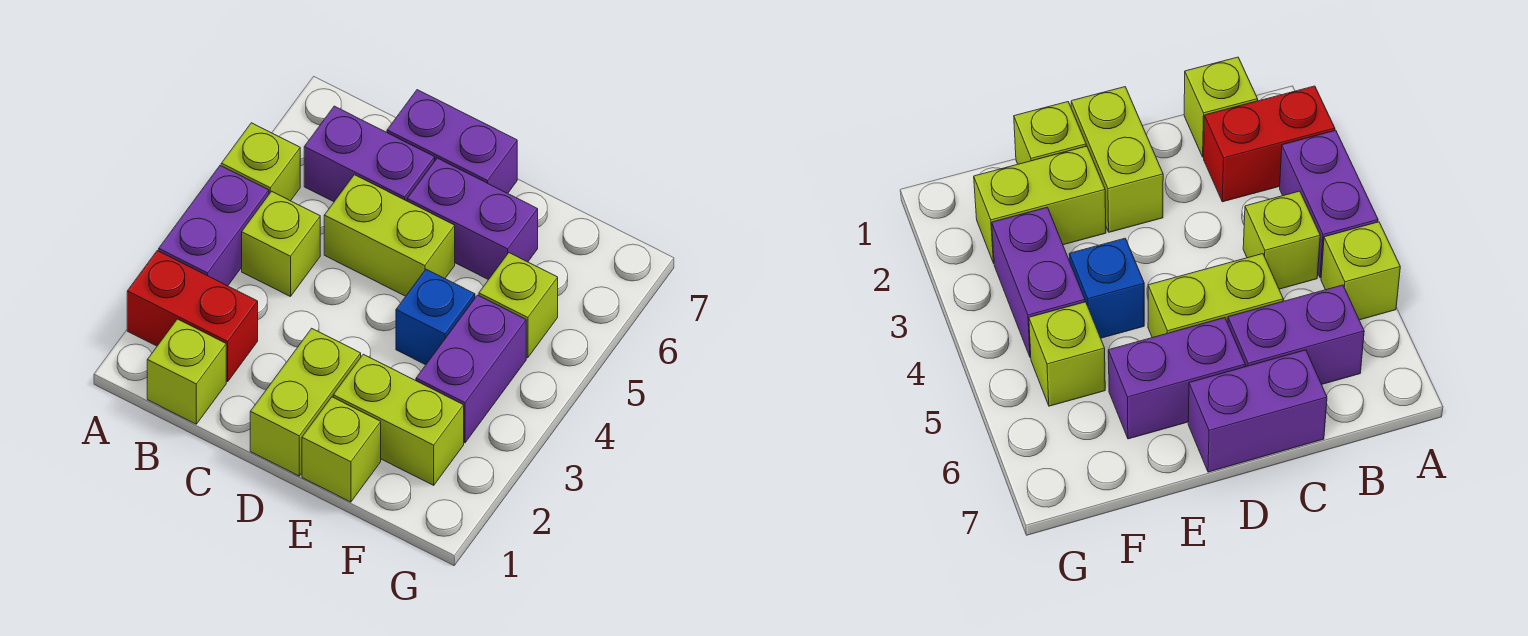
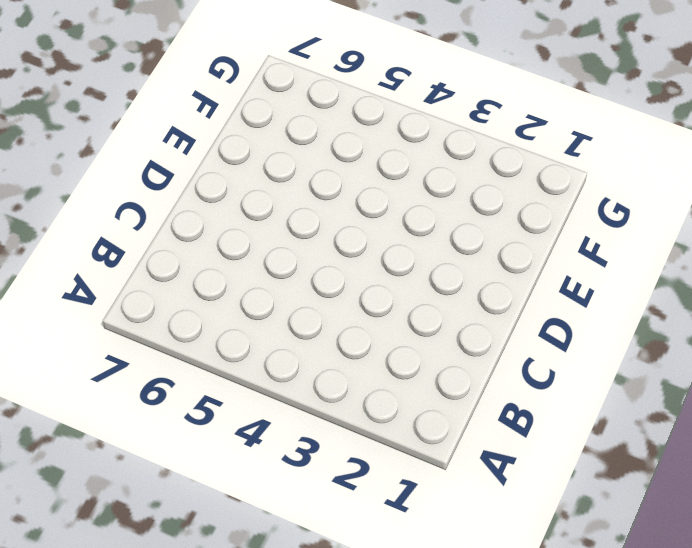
none -> red 1x2 brick [127,251,258,382]
none -> purple 1x2 brick [159,166,269,286]
none -> lime 1x1 brick [221,123,300,201]

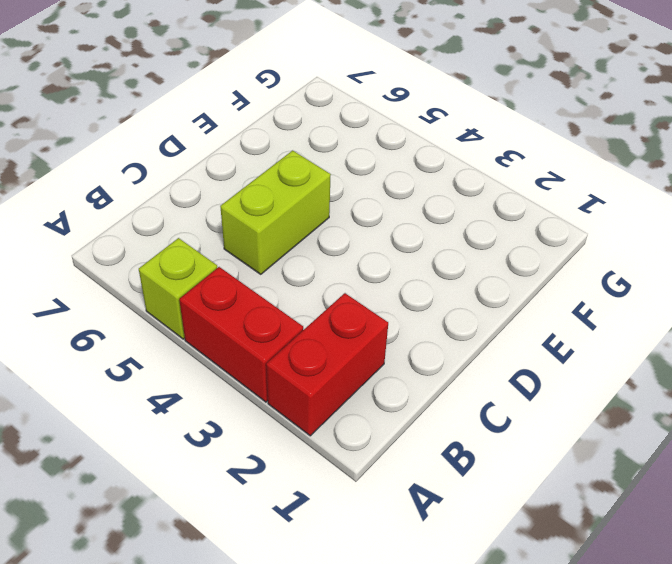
red 1x2 brick [179,267,303,402] -> purple 1x2 brick [159,166,269,286]
none -> lime 1x1 brick [147,319,226,424]
none -> lime 1x1 brick [242,191,320,297]
none -> purple 1x2 brick [304,106,435,202]

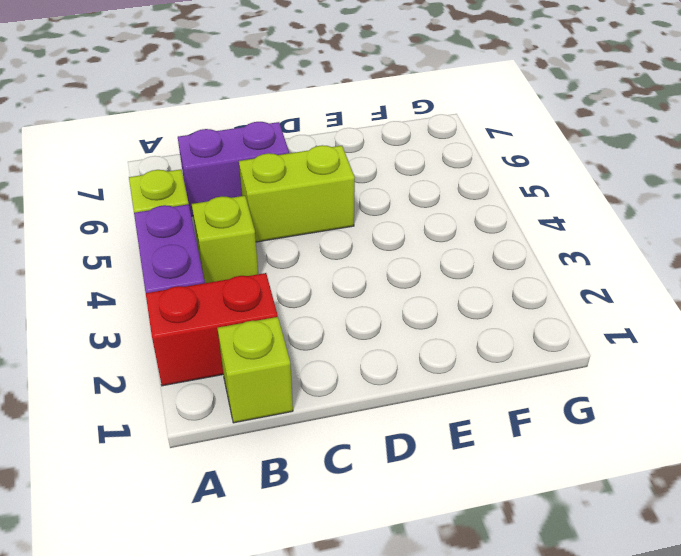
none -> purple 1x2 brick [387,90,517,193]
none -> lime 1x2 brick [250,329,361,476]
none -> purple 1x2 brick [407,158,538,280]

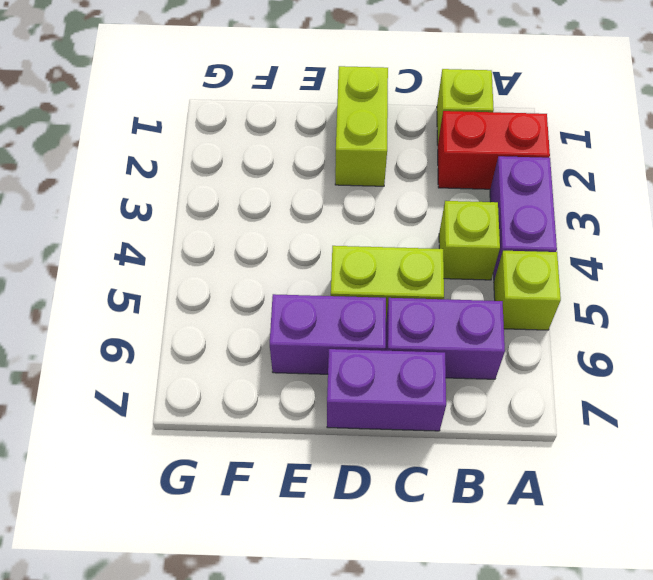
none -> lime 1x1 brick [302,397,381,502]
none -> lime 1x2 brick [333,354,464,485]
none -> blue 1x1 brick [396,269,475,365]

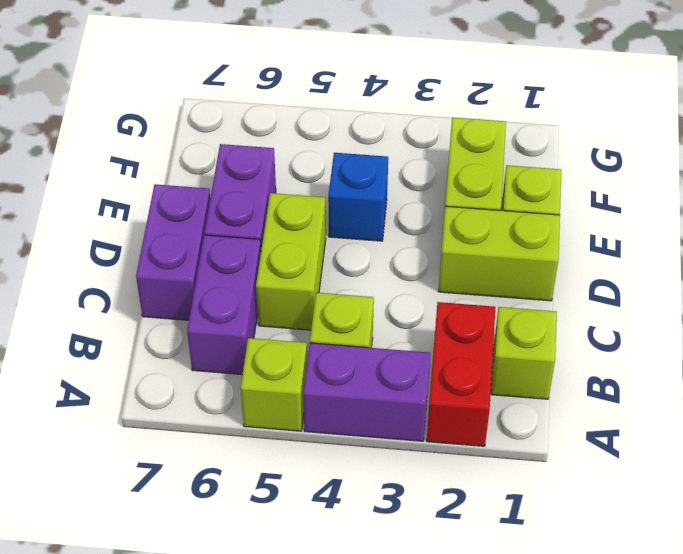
none -> purple 1x2 brick [416,295,526,443]
none -> lime 1x1 brick [479,253,558,358]

